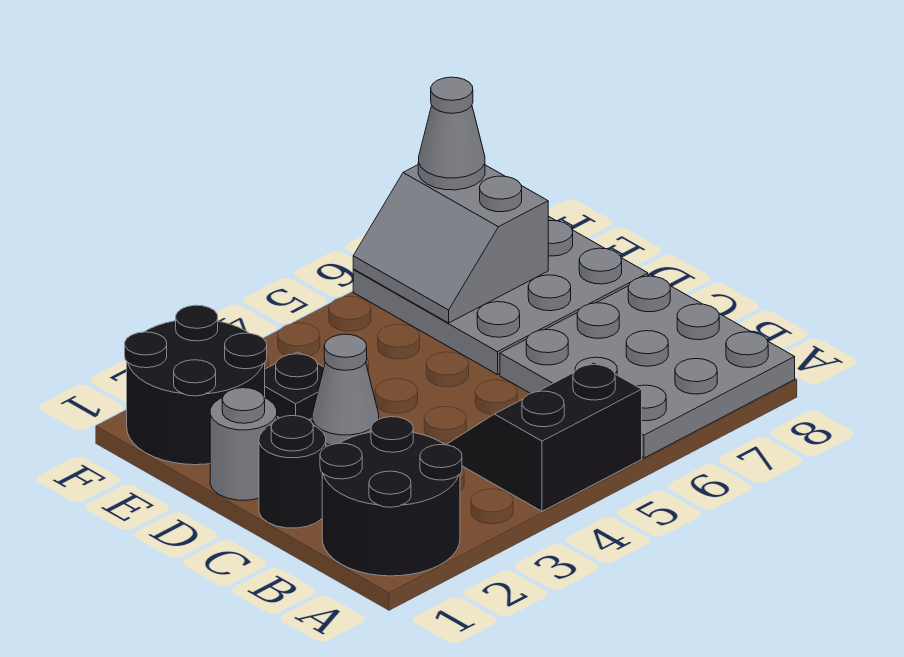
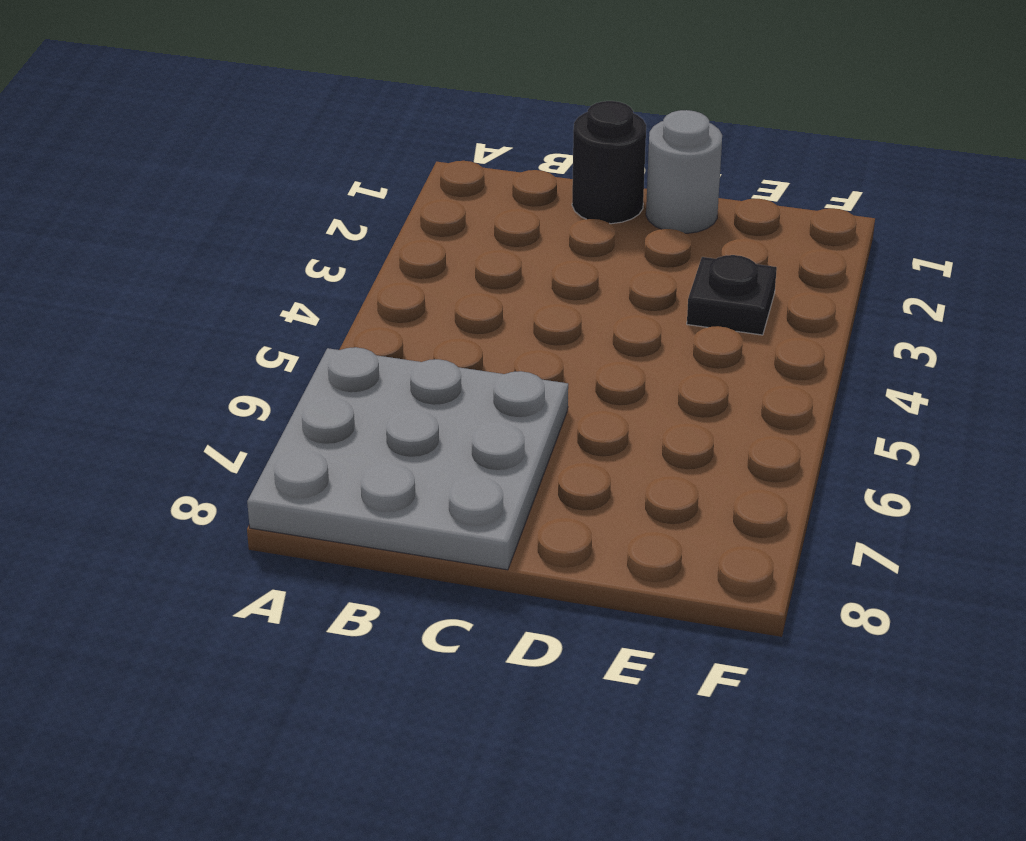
none -> black 2x2 round brick [320,417,462,576]
none -> black 2x2 slope [447,362,642,511]

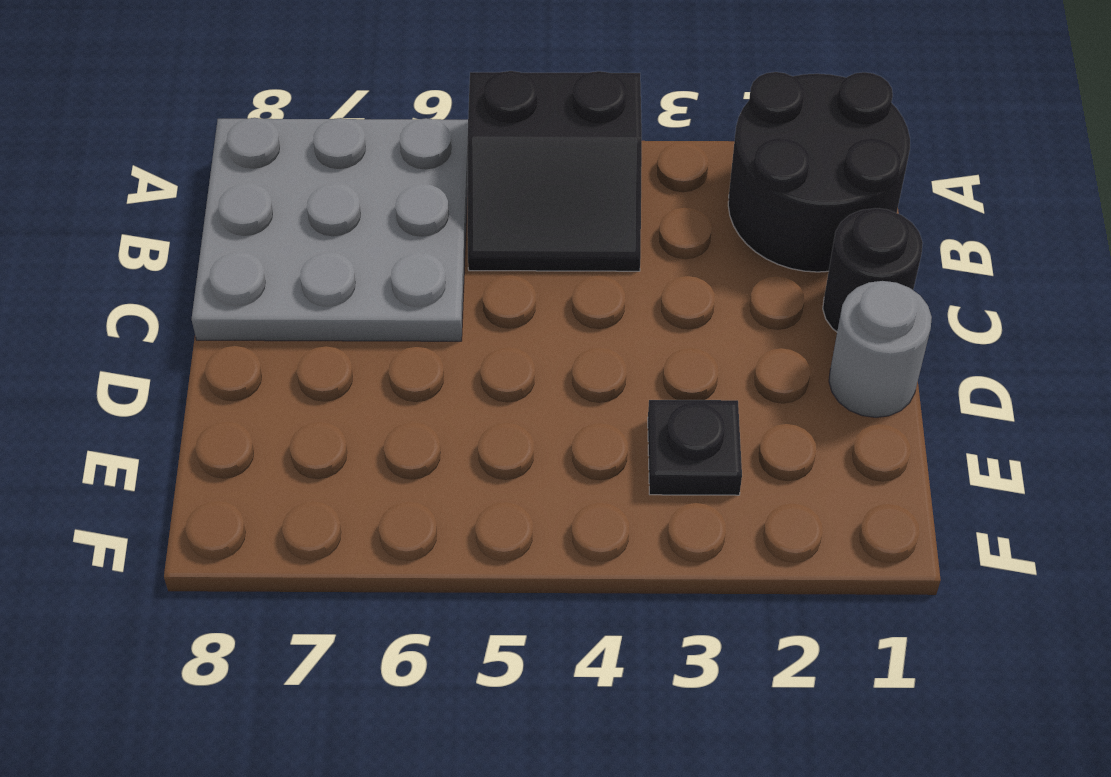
none -> grey 1x1 cone [312,334,379,445]
none -> grey 3x3 plate [353,216,648,375]

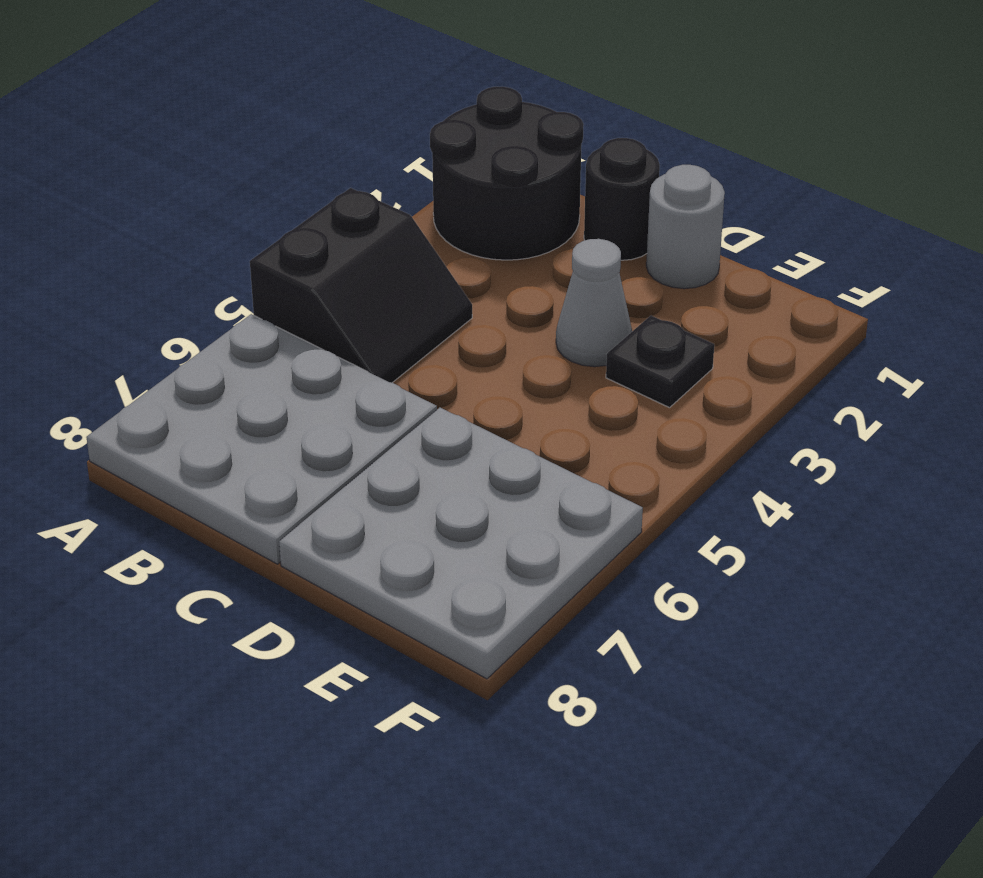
none -> black 2x2 round brick [125,305,267,465]
none -> grey 2x2 slope [353,165,548,323]

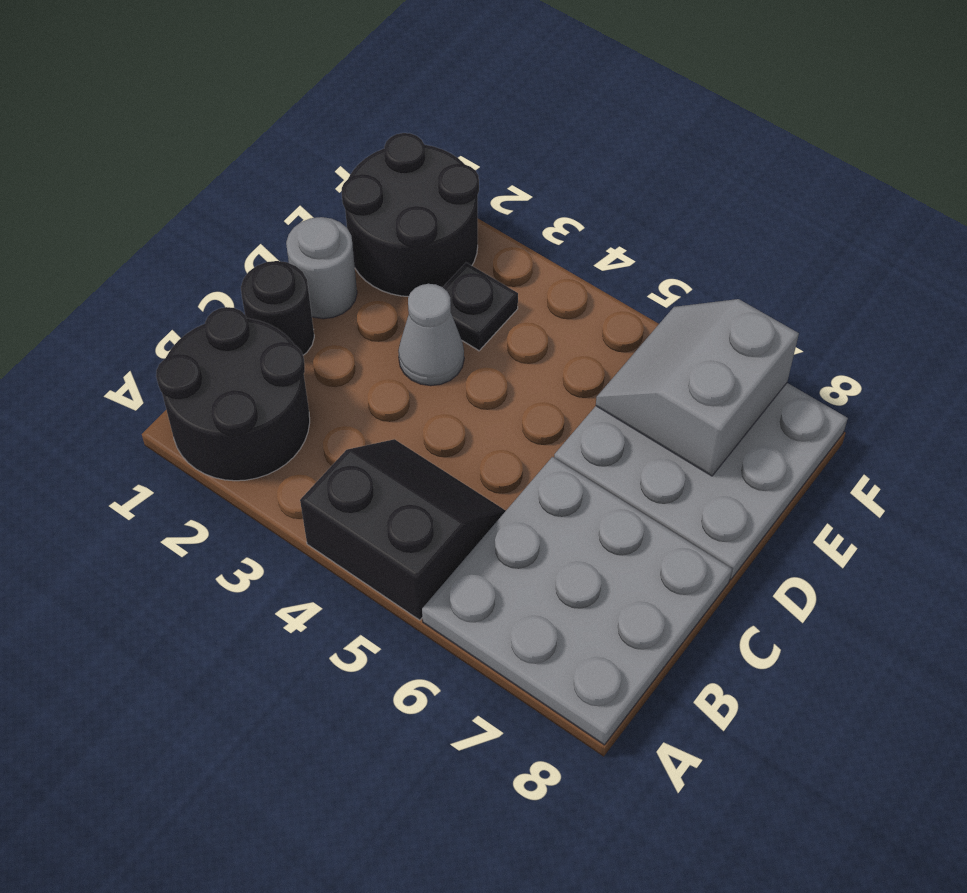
none -> grey 1x1 cone [418,77,485,190]

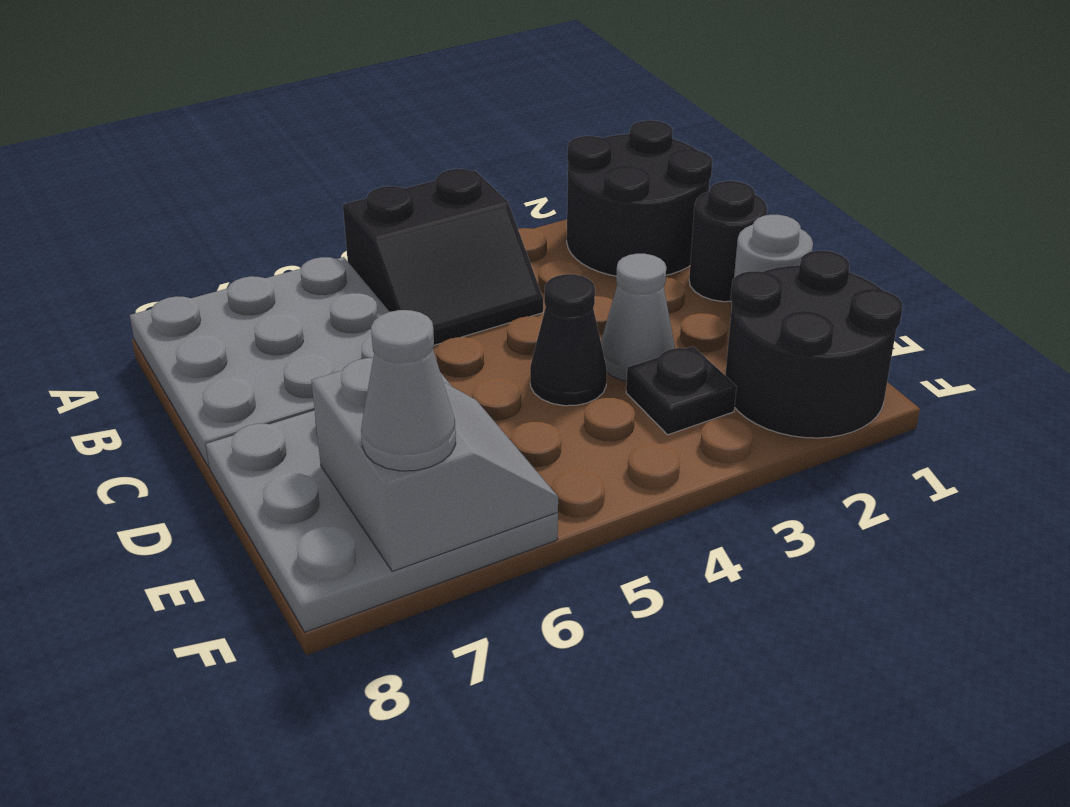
black 1x1 cone [530,274,607,406] -> none

